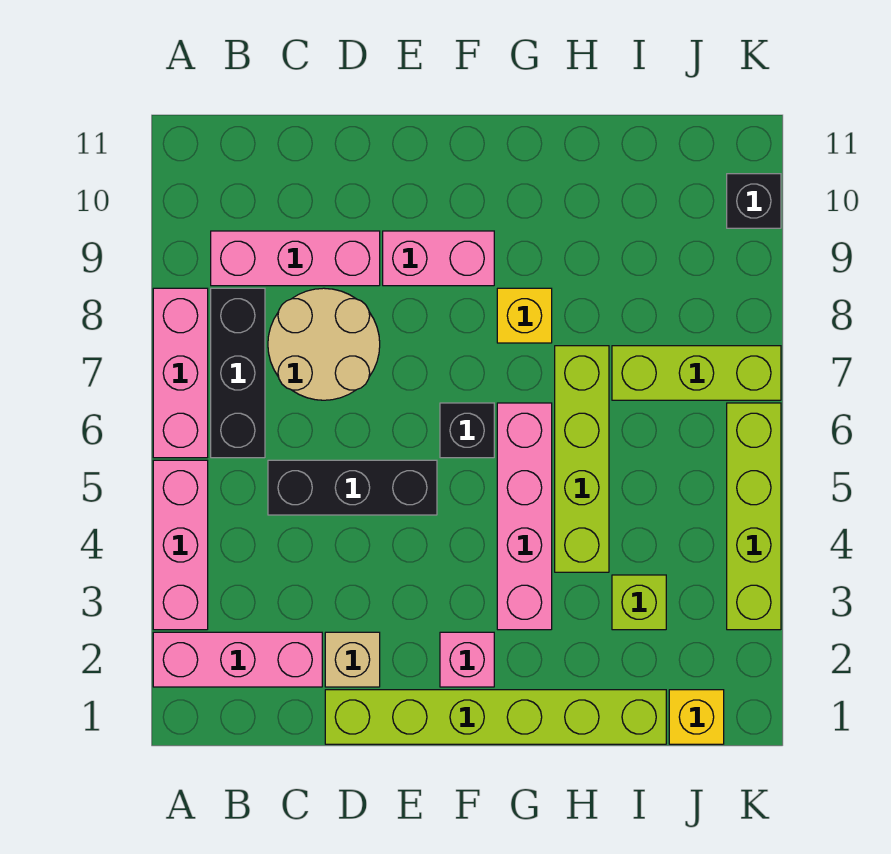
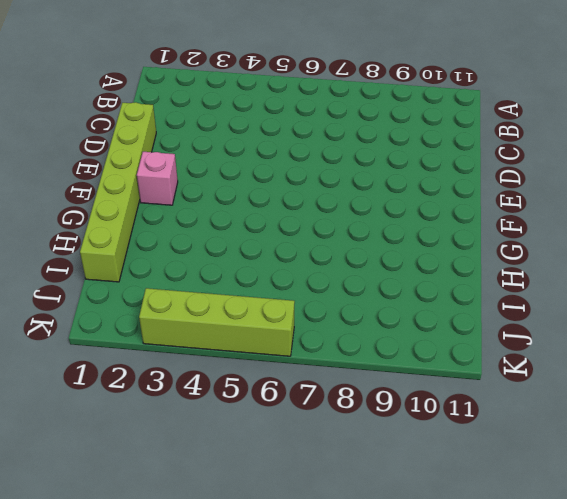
none -> pink 1x3 brick [153,632,322,687]
none -> pink 1x3 brick [153,460,208,630]
none -> pink 1x3 brick [153,288,208,458]

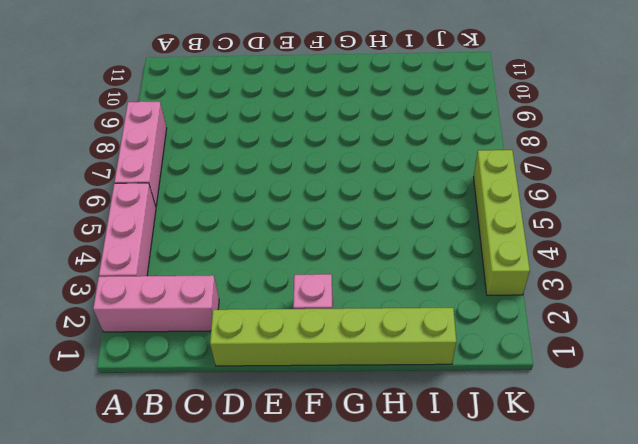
none -> black 1x3 brick [211,288,265,458]
none -> pink 1x3 brick [211,231,380,286]
none -> black 1x3 brick [268,460,437,515]

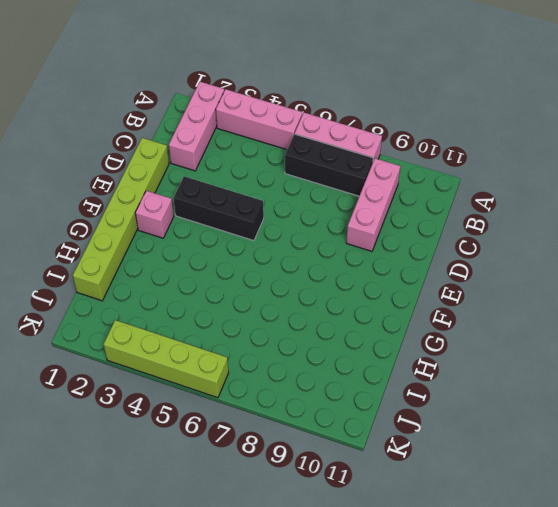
black 1x3 brick [173,176,264,241] -> black 1x3 brick turned to [268,460,437,515]
none -> tan 2x2 round brick [268,288,380,400]
none -> tan 1x1 brick [325,632,380,687]
none -> pink 1x2 brick [383,231,494,286]

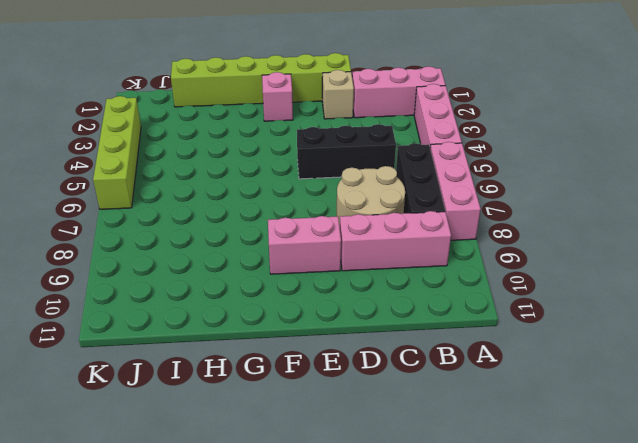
none -> black 1x1 brick [440,403,494,458]
none -> pink 1x4 brick [497,403,552,630]
none -> yellow 1x1 brick [497,288,552,343]

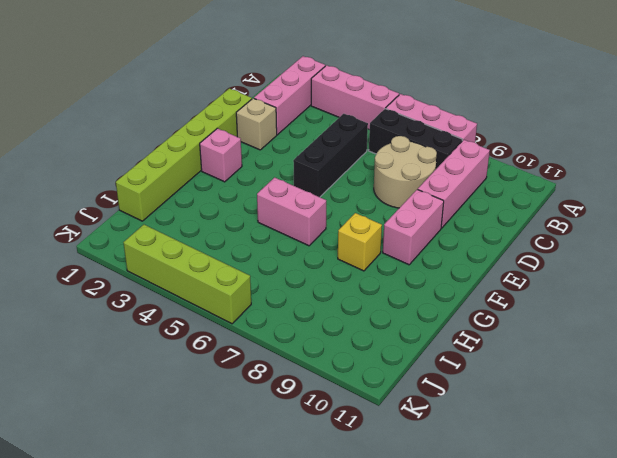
pink 1x2 brick [257,178,326,246] -> pink 1x4 brick [497,403,552,630]
none -> black 1x1 brick [440,403,494,458]
none -> lime 1x4 brick [555,346,609,572]
none -> lime 1x1 brick [612,575,666,630]

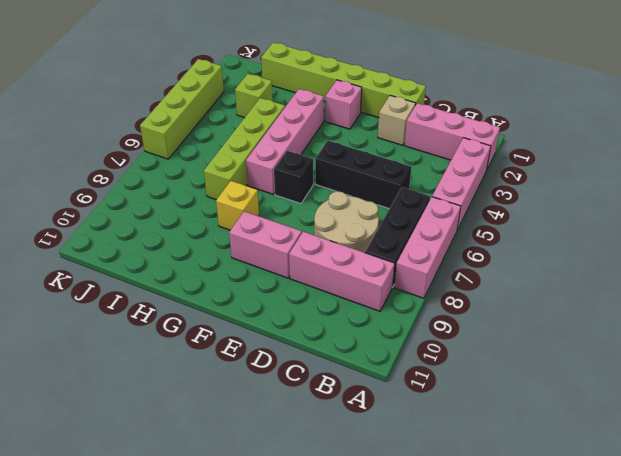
none -> lime 1x3 brick [612,346,781,400]
none -> yellow 1x1 brick [669,690,724,744]
none -> black 1x1 brick [727,174,781,228]

